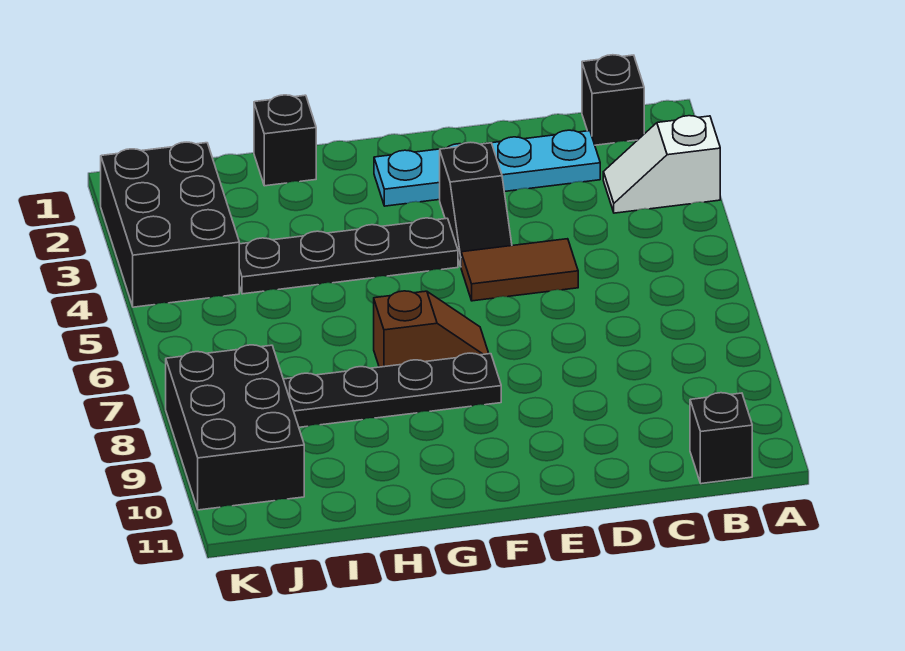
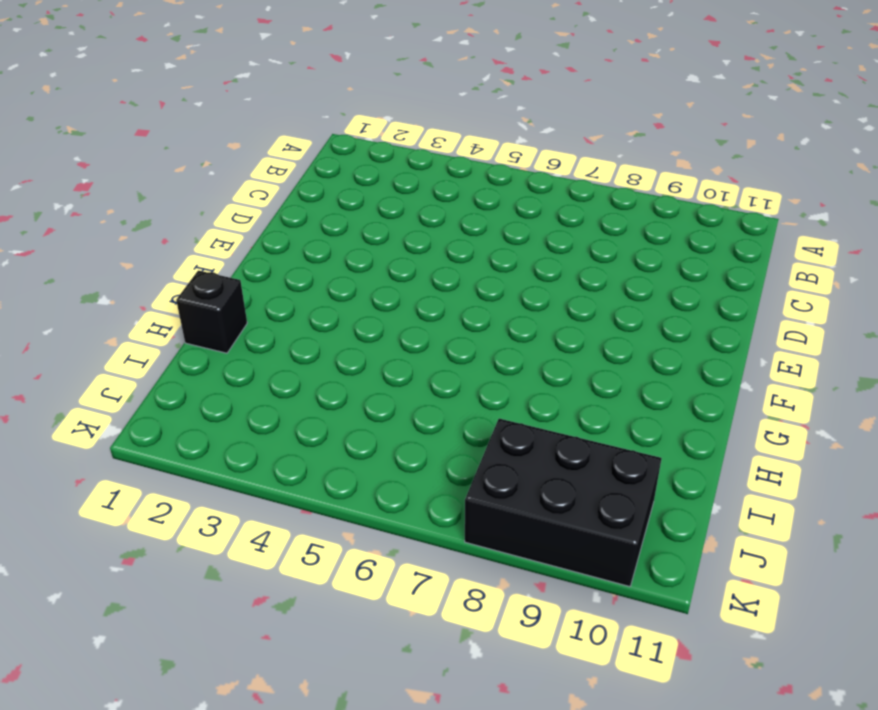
none -> white 1x2 slope [603,116,720,213]
none -> black 1x1 brick [582,55,644,145]
none -> black 1x1 brick [690,393,752,484]

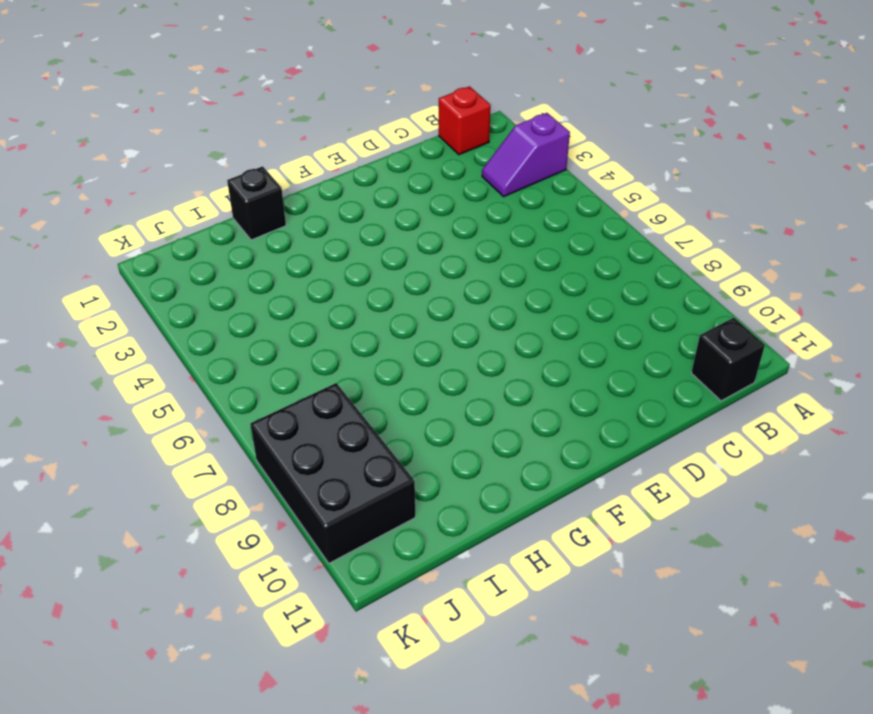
purple 1x2 slope [482,113,570,197] -> white 1x2 slope [603,116,720,213]
red 1x1 brick [439,86,491,155] -> black 1x1 brick [582,55,644,145]
none -> cyan 1x4 plate [374,130,600,206]
none -> brown 1x2 tile [461,239,578,301]
none -> black 1x2 slope [440,142,512,266]

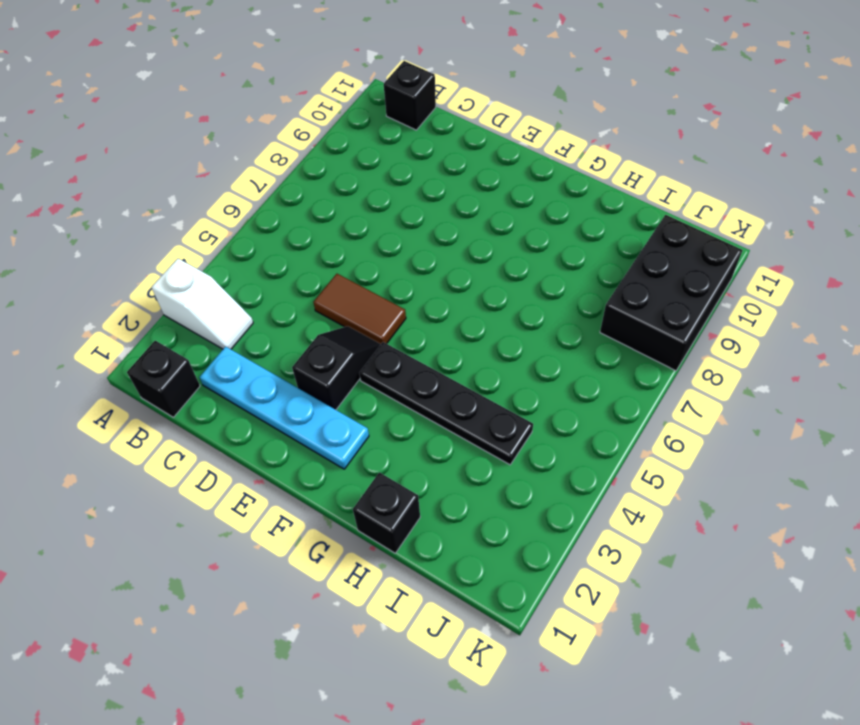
none -> brown 1x2 slope [374,291,489,367]
none -> black 1x4 plate [283,353,501,427]
none -> black 2x3 brick [101,142,239,307]

